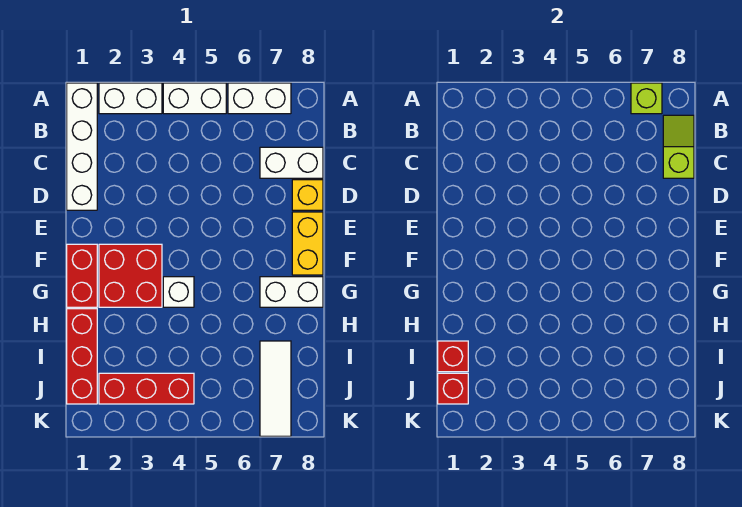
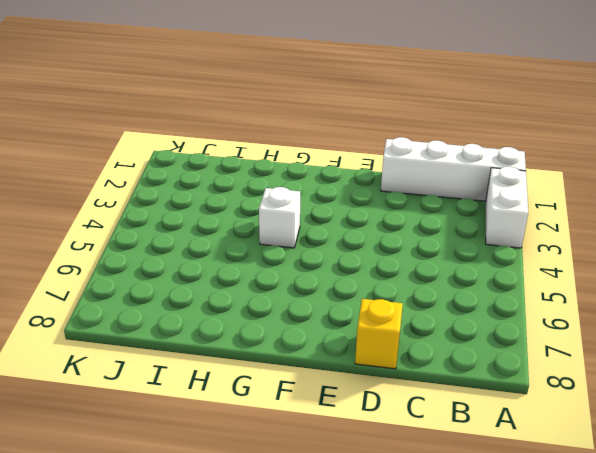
none -> white 1x2 brick [163,83,226,114]
none -> white 1x2 brick [228,83,291,114]
none -> white 1x2 brick [260,147,323,178]

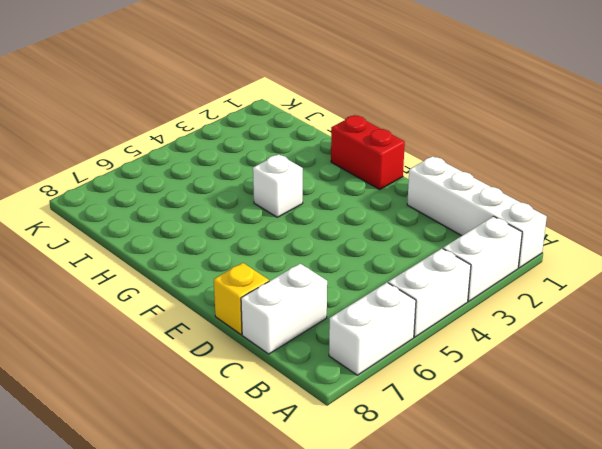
none -> yellow 1x2 brick [292,212,323,275]
none -> red 2x2 brick [99,244,162,307]
none -> white 1x2 brick [260,277,323,307]

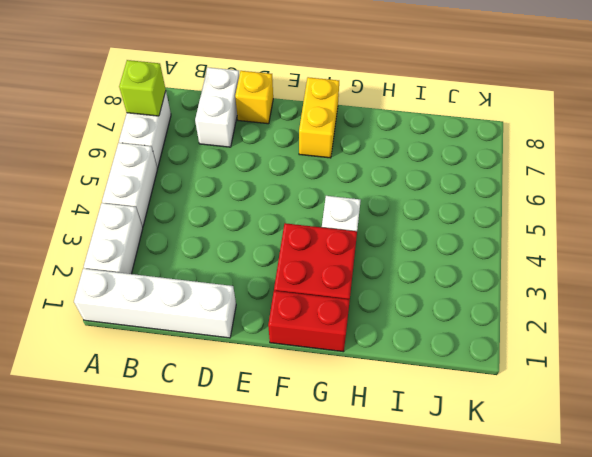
yellow 1x2 brick [299,77,339,158] -> yellow 1x2 brick turned to [292,212,323,275]
none -> white 1x2 brick [260,277,323,307]
none -> red 1x3 brick [67,309,97,404]
none -> white 1x3 tile [260,341,291,436]

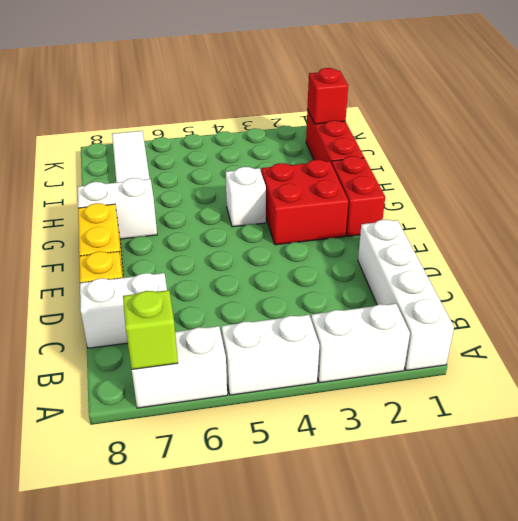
none -> red 1x3 brick [99,373,194,404]
none -> lime 1x2 slope [663,115,694,178]
none -> red 1x1 brick [438,341,468,372]

